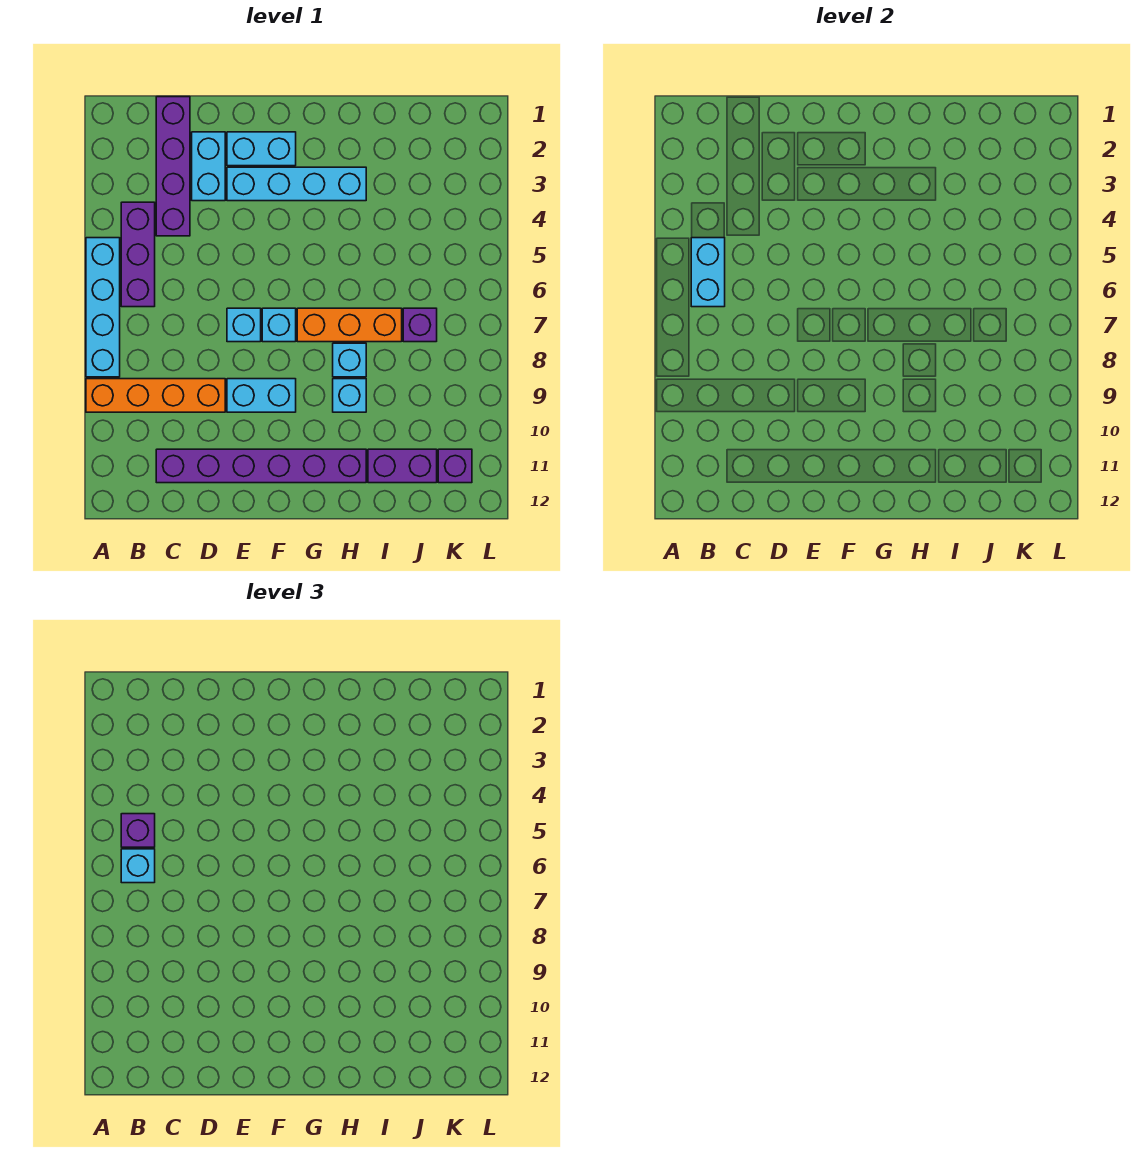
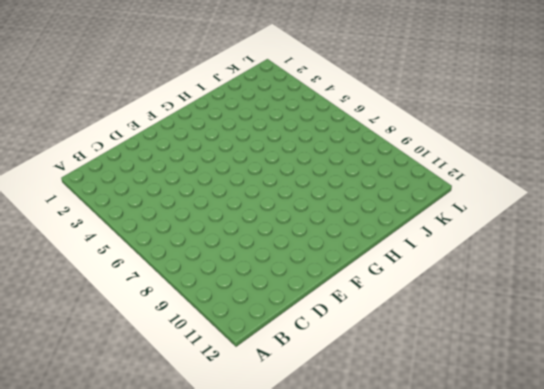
none -> cyan 1x4 brick [86,238,120,377]
none -> orange 1x4 brick [86,379,225,412]
none -> purple 1x3 brick [121,202,155,307]

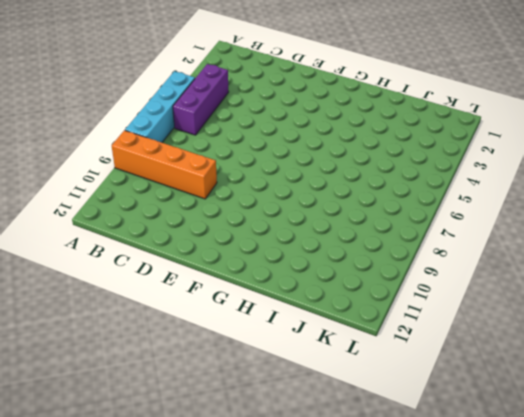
none -> purple 1x4 brick [156,97,190,236]
none -> purple 1x6 brick [156,449,366,483]
none -> cyan 1x2 brick [192,132,225,201]

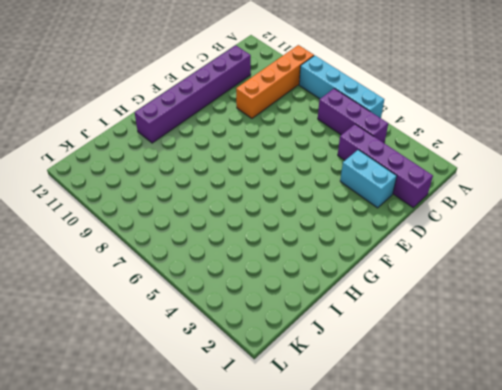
none -> cyan 1x2 brick [227,132,296,166]
none -> cyan 1x4 brick [227,167,366,201]
none -> cyan 1x1 brick [227,308,261,342]

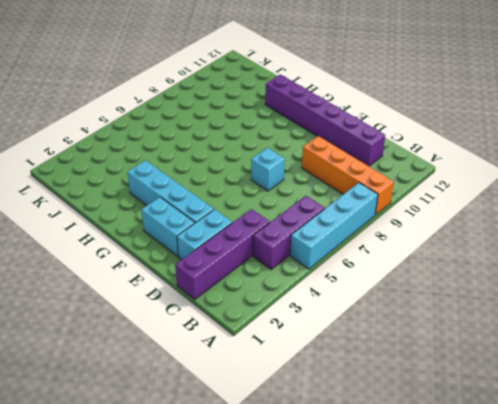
none -> cyan 1x2 brick [227,379,296,412]
none -> cyan 1x1 brick [262,308,296,342]
none -> orange 1x3 brick [297,308,402,342]

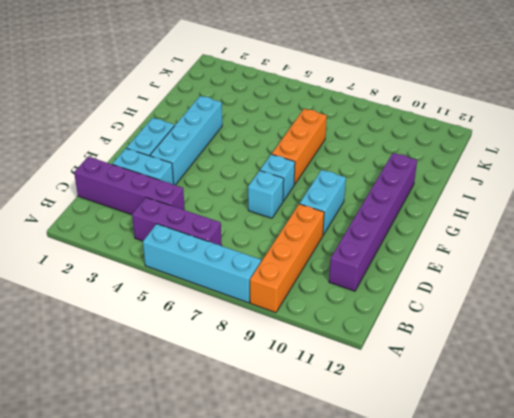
none -> cyan 1x1 brick [333,343,366,377]
none -> cyan 1x1 brick [333,379,366,412]
none -> purple 1x2 brick [368,449,437,483]

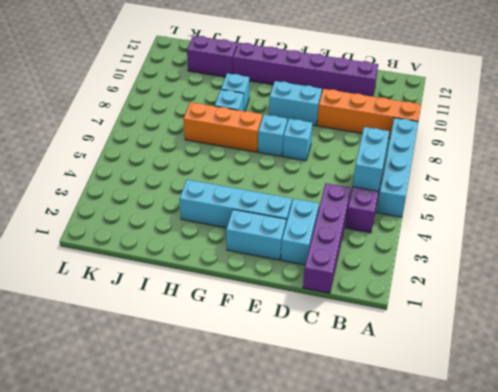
none -> purple 1x1 brick [403,308,437,342]
none -> purple 1x1 brick [438,449,472,483]
none -> purple 1x1 brick [121,814,155,847]

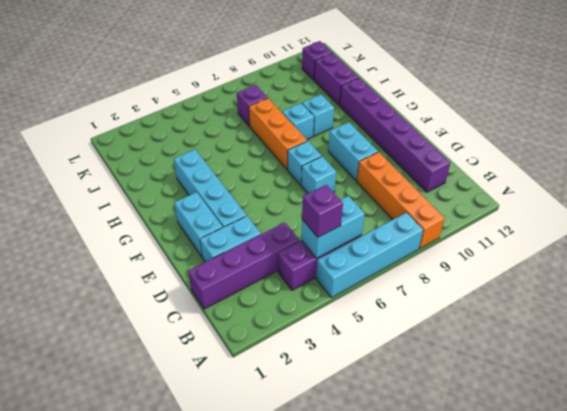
none -> cyan 1x1 brick [121,849,155,883]

